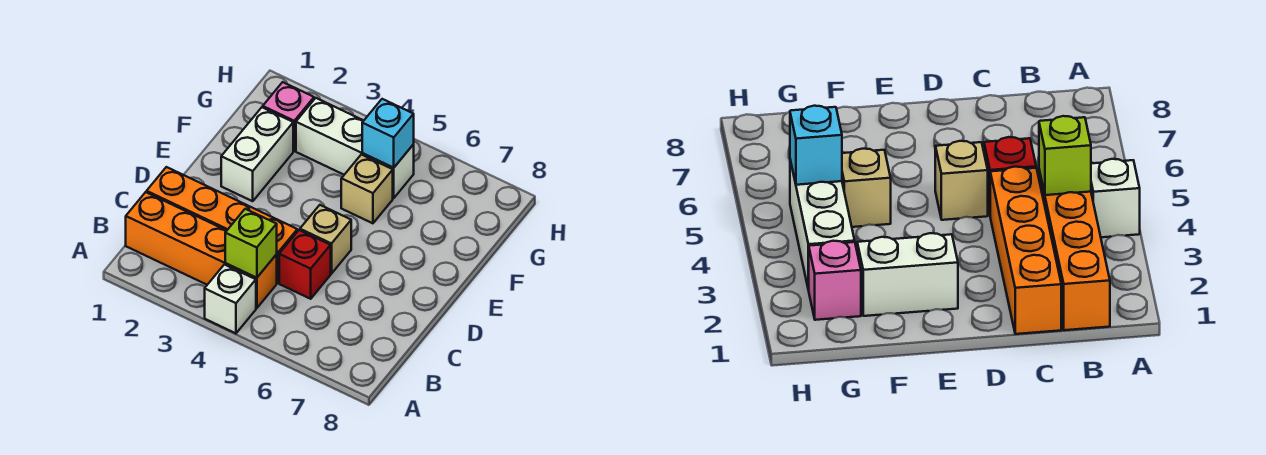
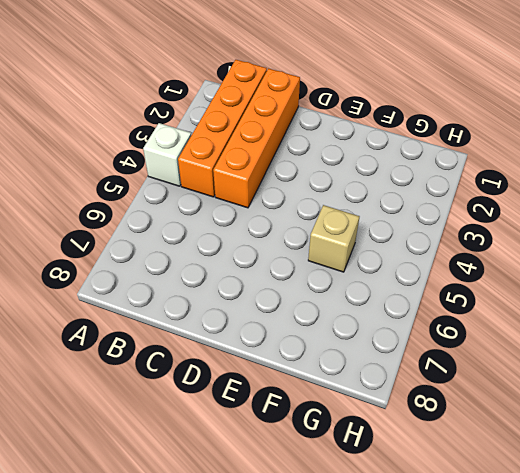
none -> red 1x1 brick [279,230,331,299]
none -> tan 1x1 brick [300,205,351,274]

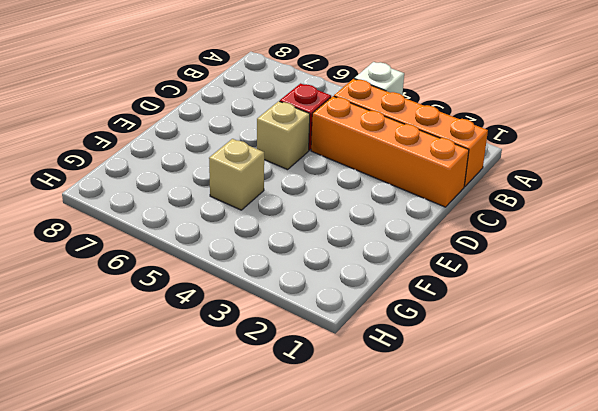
none -> white 1x2 brick [221,107,293,201]
none -> pink 1x1 brick [263,82,314,151]

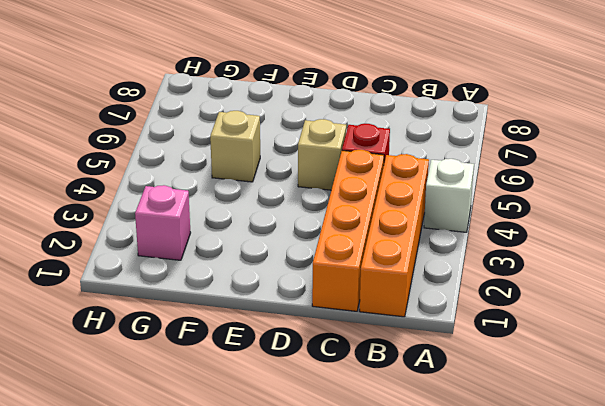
none -> white 1x2 brick [221,107,293,201]
none -> white 1x3 brick [296,98,414,198]

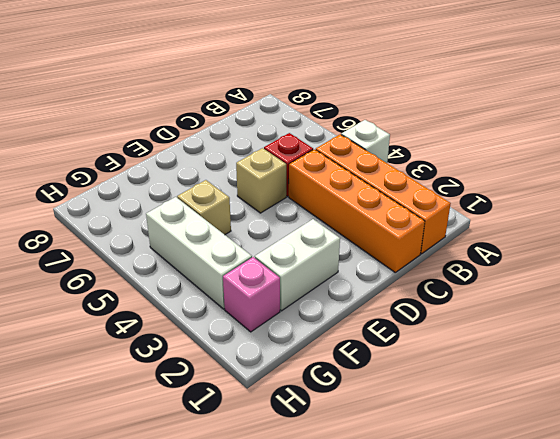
none -> lime 1x1 brick [225,209,277,278]
none -> cyan 1x1 brick [362,99,414,168]

